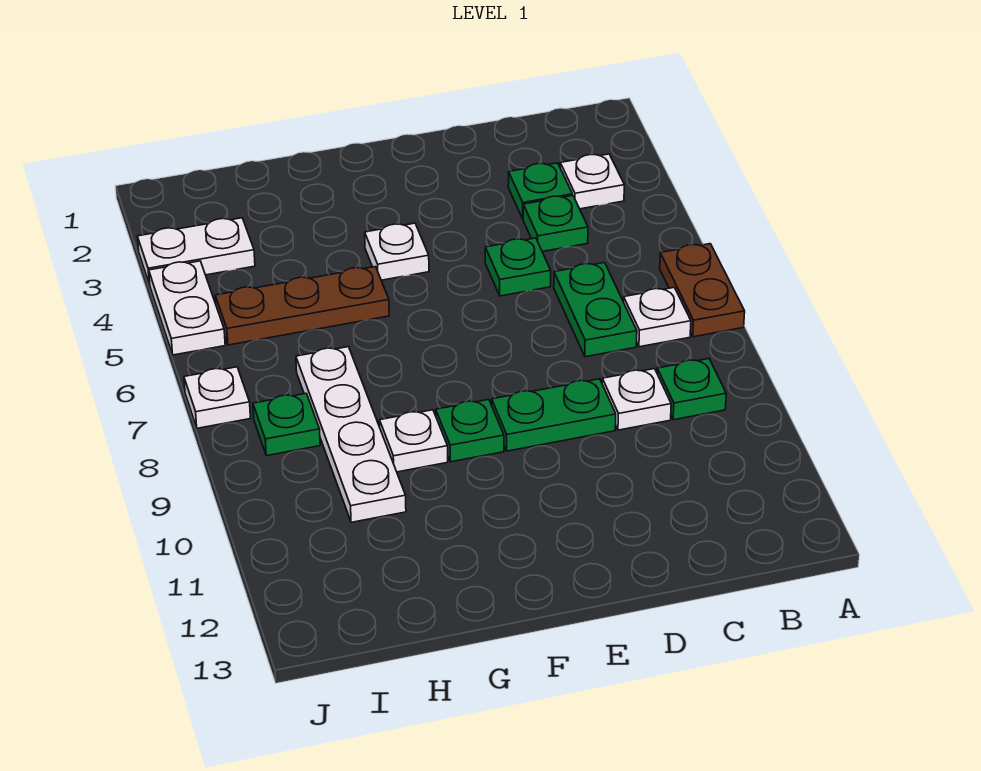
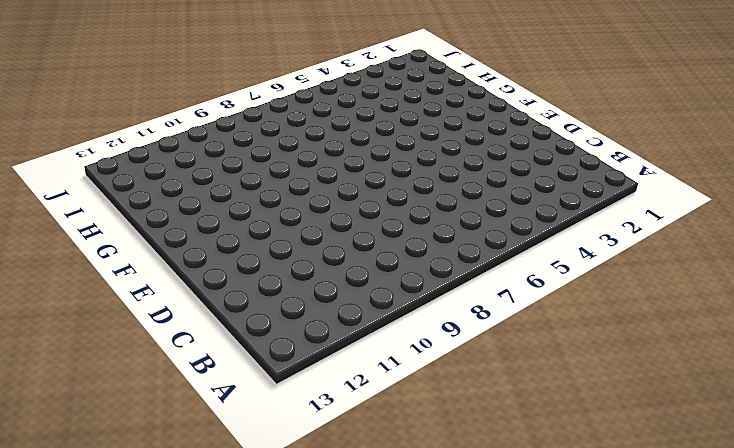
none -> brown 1x2 plate [660,244,745,337]
none -> white 1x1 plate [560,154,624,209]
none -> white 1x1 plate [624,288,691,347]

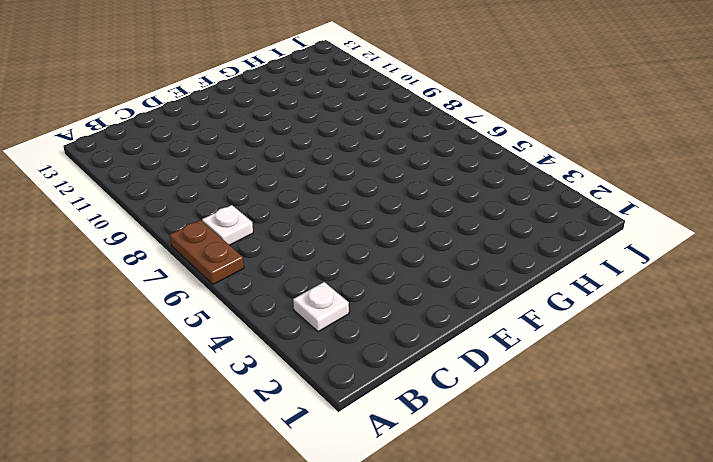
none -> green 1x1 plate [657,359,726,420]
none -> green 1x1 plate [508,163,572,219]
none -> green 1x1 plate [523,195,588,252]

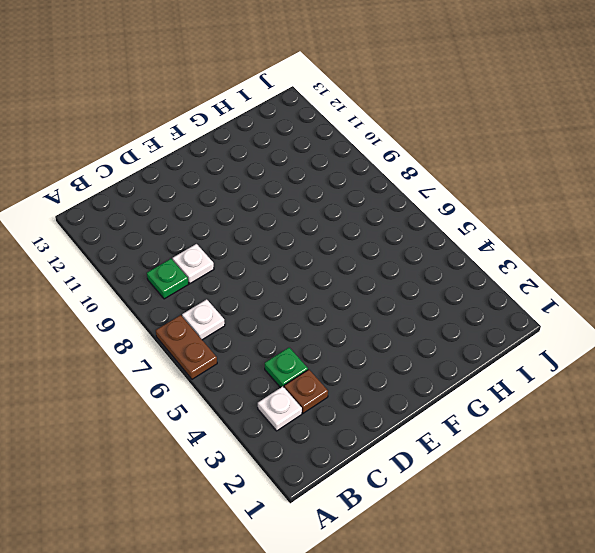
brown 1x1 plate [284,370,328,413] -> green 1x1 plate [508,163,572,219]
none -> green 1x2 plate [554,263,637,357]
none -> green 1x1 plate [485,238,551,296]
none -> green 1x2 plate [492,379,616,451]

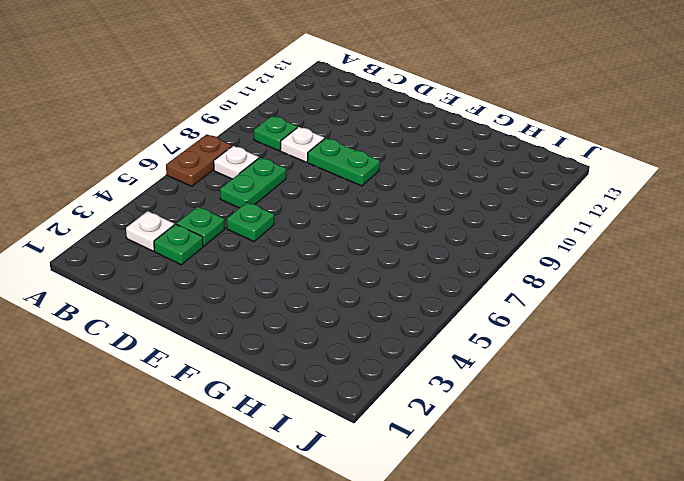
none -> white 1x1 plate [365,223,429,280]
none -> green 1x1 plate [436,399,504,462]
none -> brown 1x3 plate [215,267,389,345]

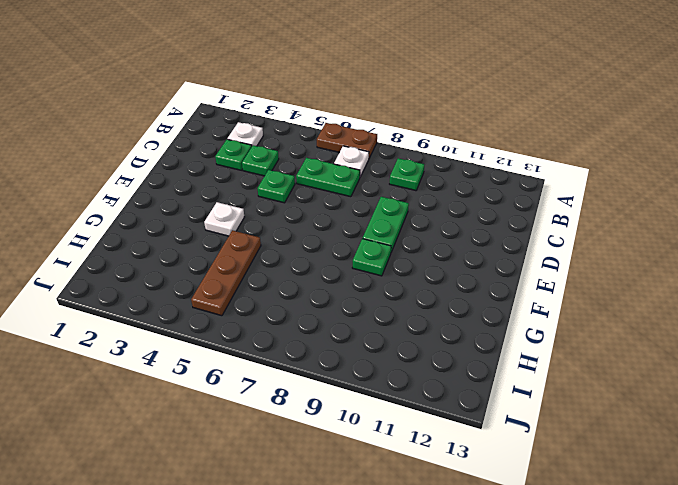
none -> white 1x1 plate [602,369,671,430]
none -> white 1x1 plate [380,410,448,472]
none -> white 1x4 plate [296,347,406,522]

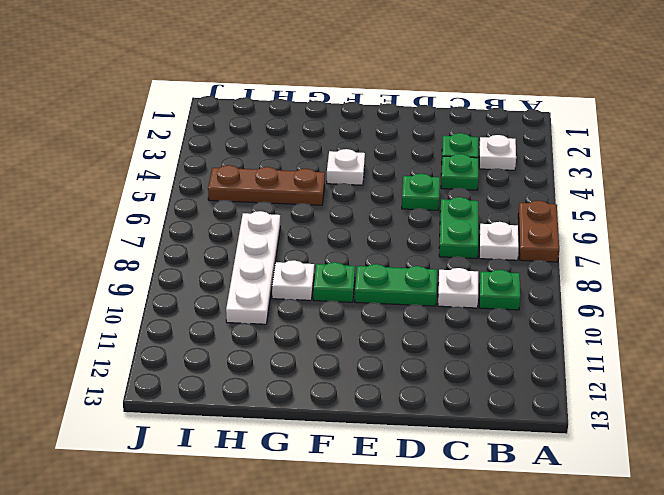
none -> white 1x2 plate [137,218,255,284]
none -> green 1x1 plate [253,394,320,456]
none -> white 1x2 plate [149,261,225,355]

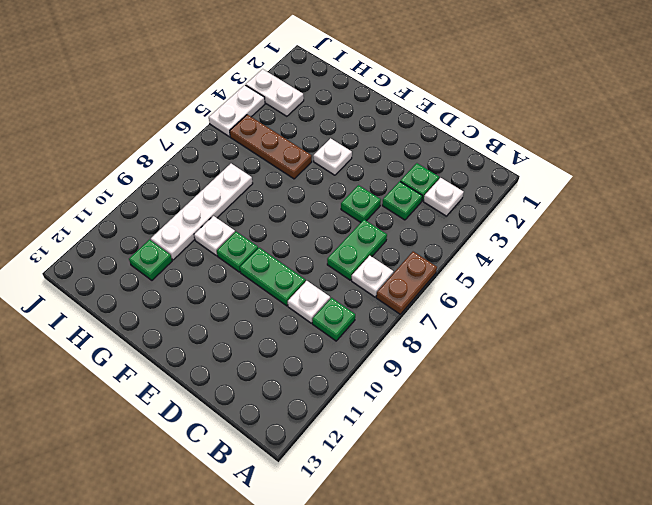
green 1x1 plate [129,240,172,280] -> green 1x1 plate moved to [253,394,320,456]
none -> white 1x1 plate [184,367,250,428]

